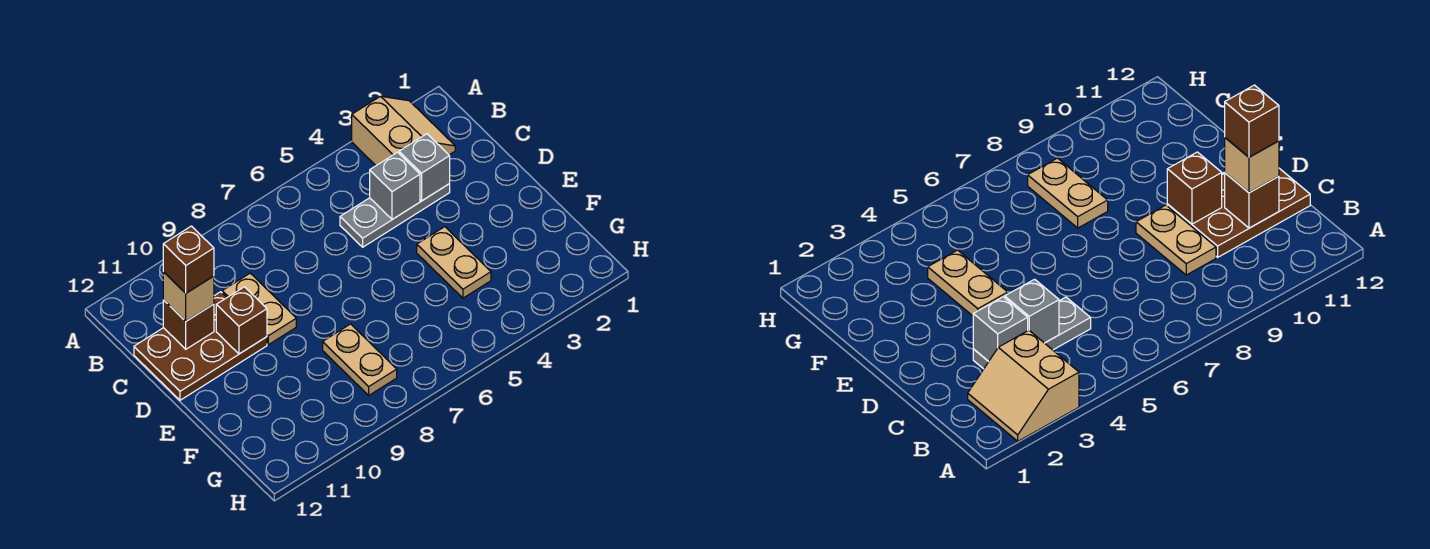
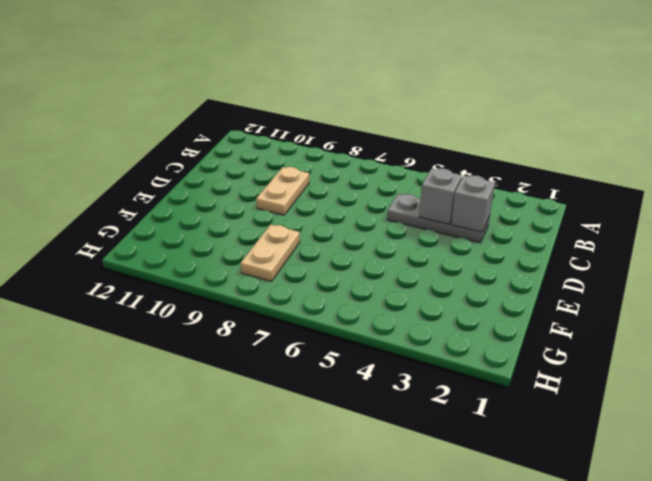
none -> tan 2x2 slope [352,96,455,165]
none -> brown 2x3 plate [134,292,267,400]
none -> tan 1x2 plate [417,227,491,298]

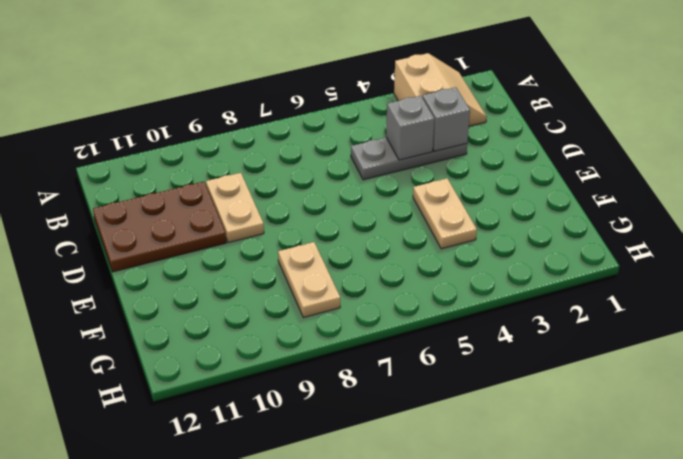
none -> brown 1x1 brick [163,300,214,349]
none -> brown 1x1 brick [216,287,267,354]
none -> tan 1x1 brick [163,272,214,321]

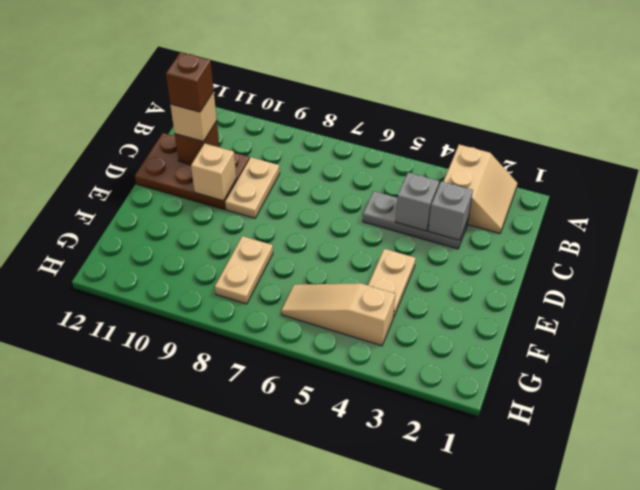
tan 1x1 brick [191,143,236,201] -> brown 1x1 brick [216,287,267,354]
tan 1x3 slope [281,283,395,346] -> none

